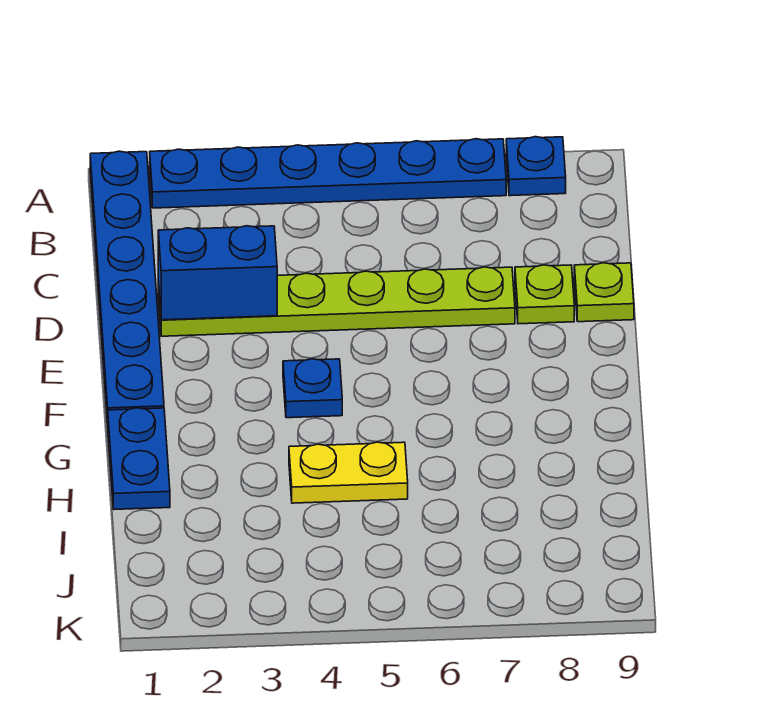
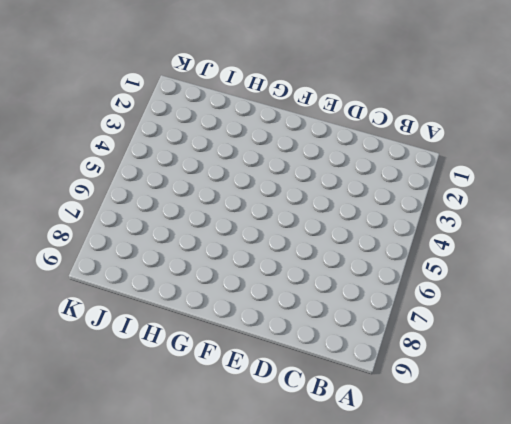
none -> blue 1x6 plate [90,151,164,423]
none -> blue 1x6 plate [150,139,506,208]

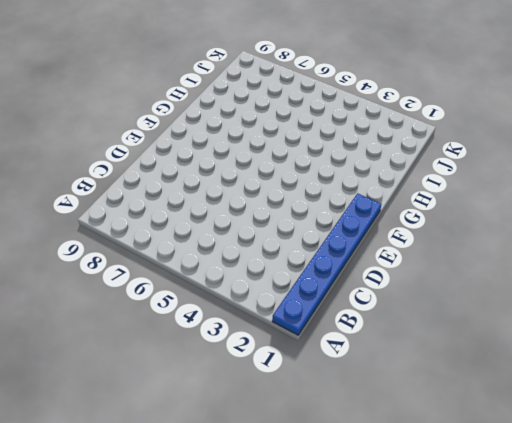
none -> blue 1x6 plate [150,139,506,208]
none -> blue 1x1 plate [506,137,566,196]

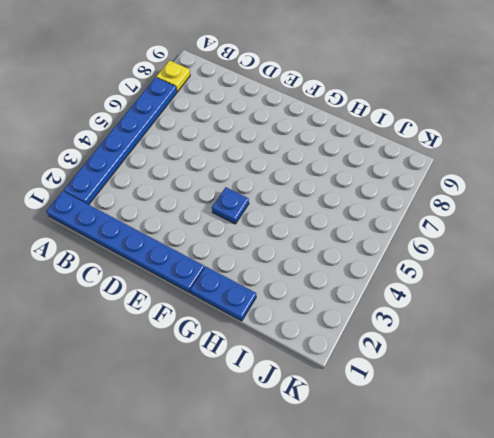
yellow 1x1 plate [156,60,190,92] -> blue 1x1 plate [506,137,566,196]
none -> lime 1x6 plate [158,267,515,336]
none -> lime 1x1 plate [515,265,574,324]

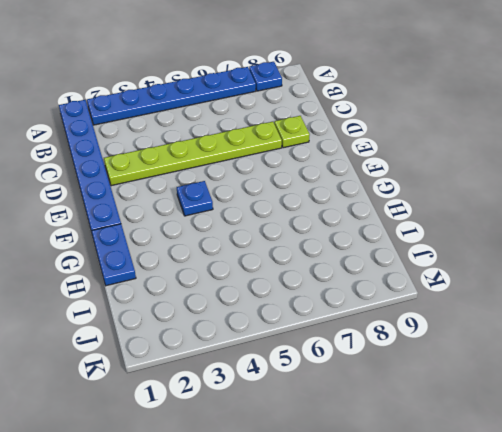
none -> lime 1x1 plate [574,263,634,322]
none -> yellow 1x2 plate [289,442,408,503]

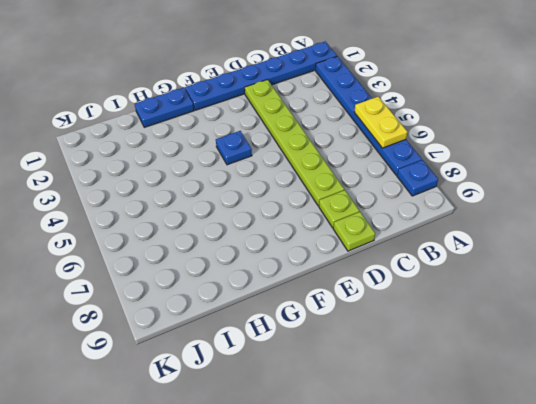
yellow 1x2 plate [354,97,407,148] -> yellow 1x2 plate moved to [289,442,408,503]
none -> blue 1x2 brick [158,226,277,320]

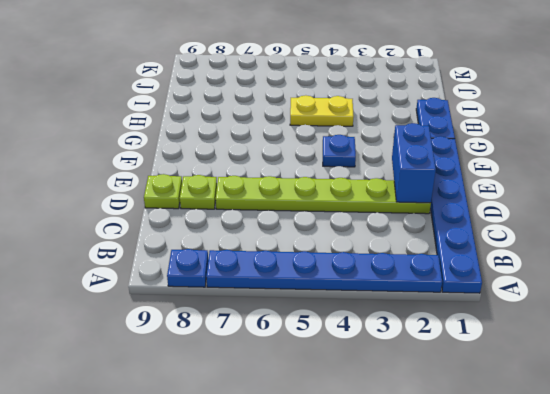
blue 1x2 brick [392,123,436,203] -> blue 1x2 brick turned to [158,226,277,320]

